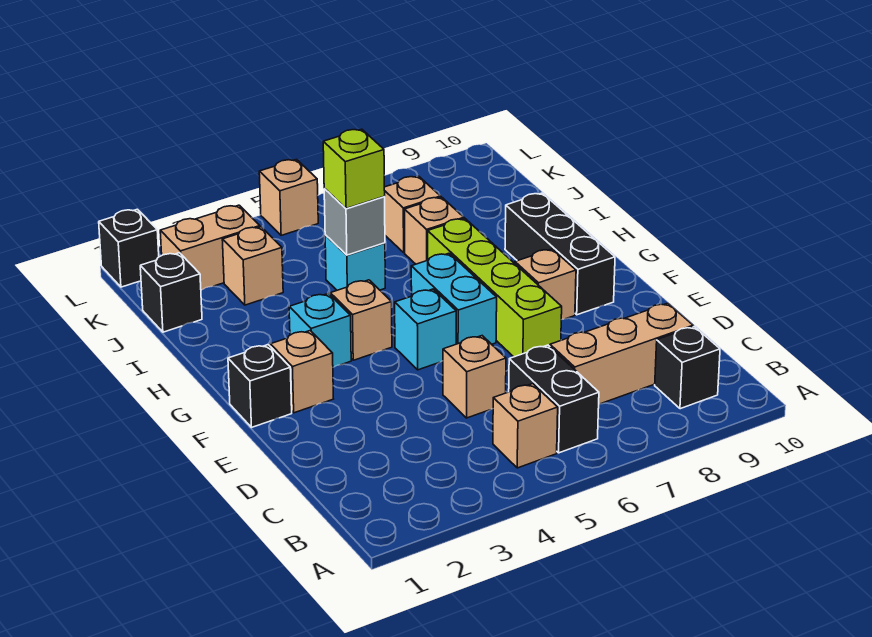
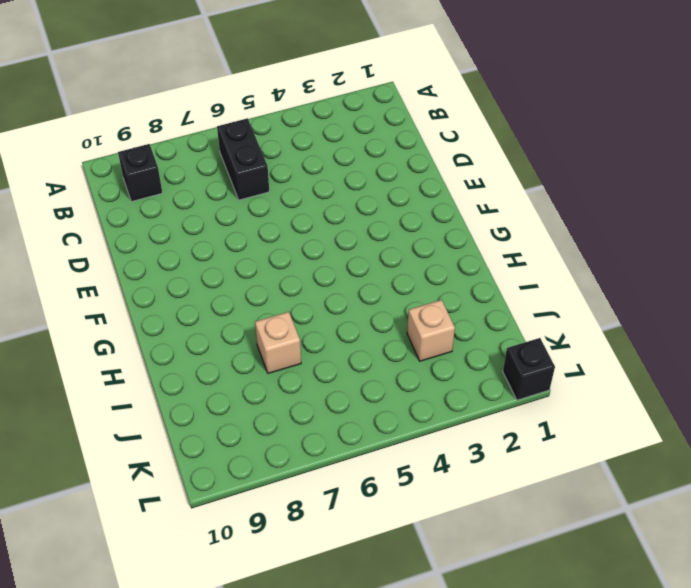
none -> tan 1x1 brick [493,384,558,468]
none -> tan 1x3 brick [550,303,693,404]
none -> tan 1x1 brick [443,336,506,418]

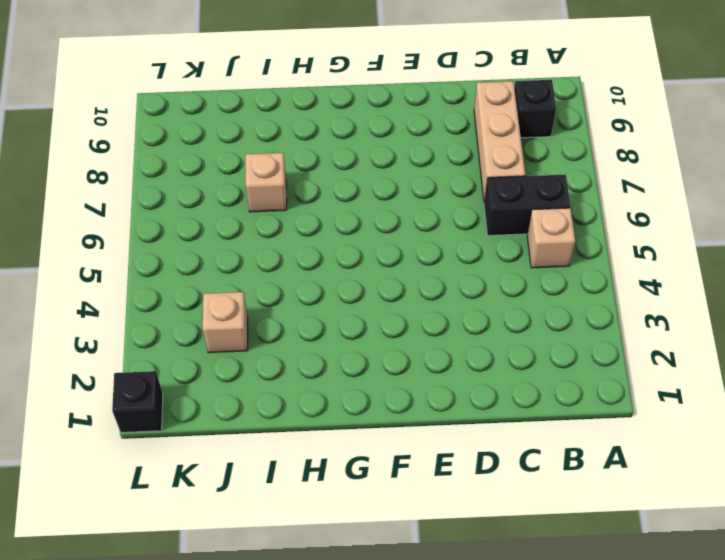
none -> tan 1x1 brick [443,336,506,418]
none -> lime 1x4 brick [428,219,562,357]
none -> black 1x1 brick [228,345,292,427]

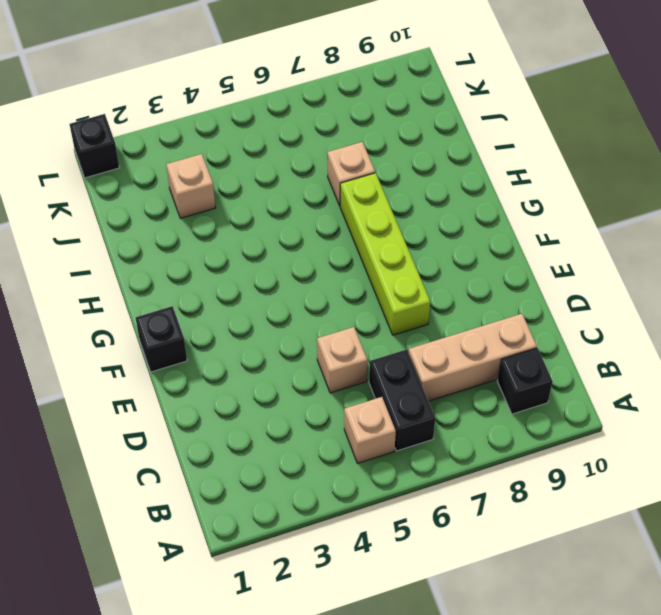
none -> tan 1x1 brick [270,331,333,413]
none -> cyan 1x1 brick [395,289,456,370]
none -> cyan 1x2 brick [411,253,497,344]

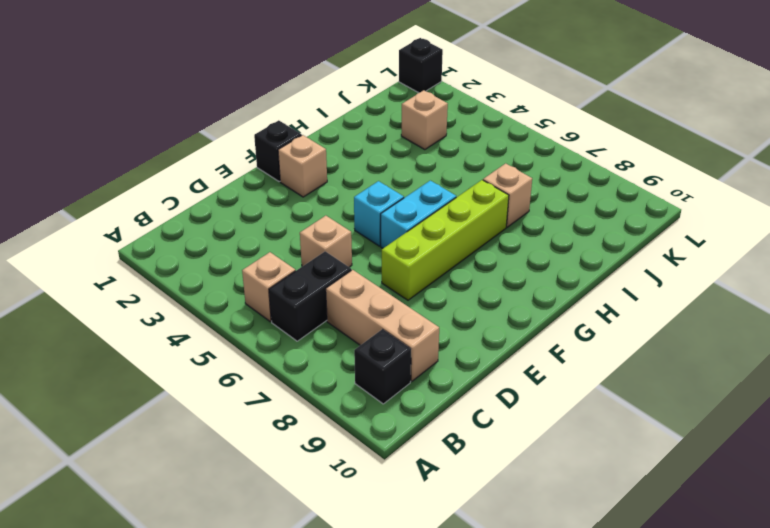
none -> tan 1x1 brick [515,249,576,320]
none -> black 1x3 brick [505,193,615,315]
none -> cyan 1x1 brick [289,293,351,367]

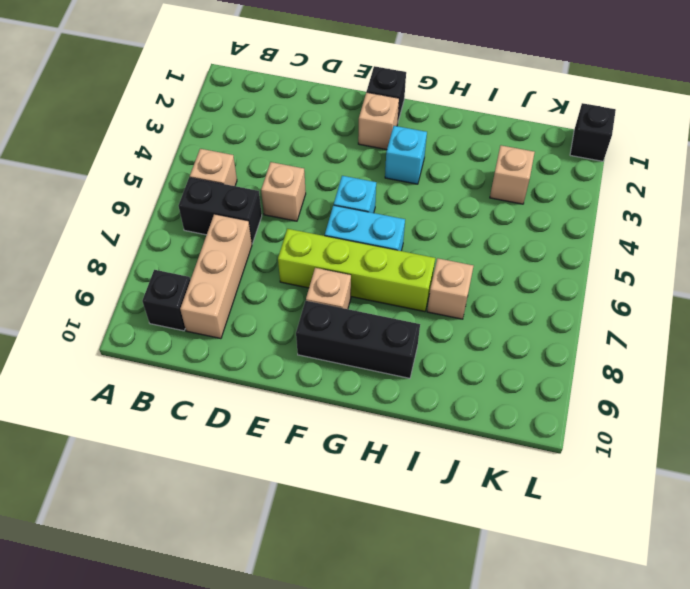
none -> tan 1x1 brick [330,280,392,360]
none -> cyan 1x1 brick [325,235,385,290]
none -> black 1x1 brick [140,253,202,332]

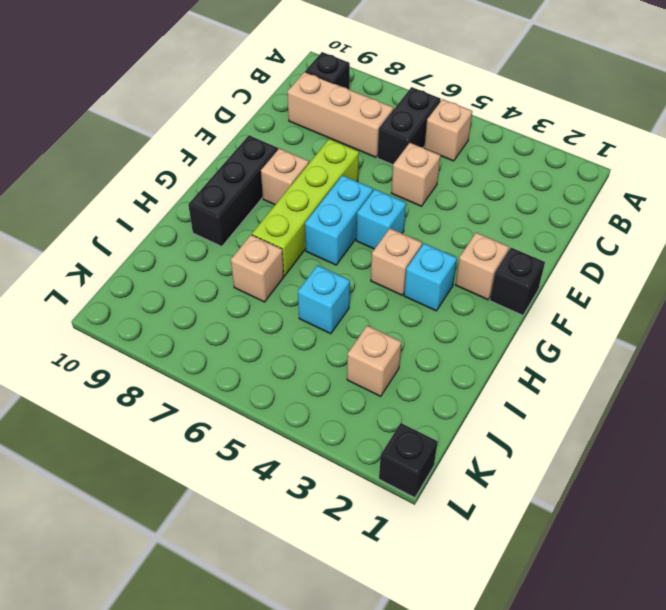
none -> black 1x1 brick [140,253,202,332]
none -> tan 1x1 brick [384,176,441,253]
none -> tan 1x2 brick [160,205,260,290]

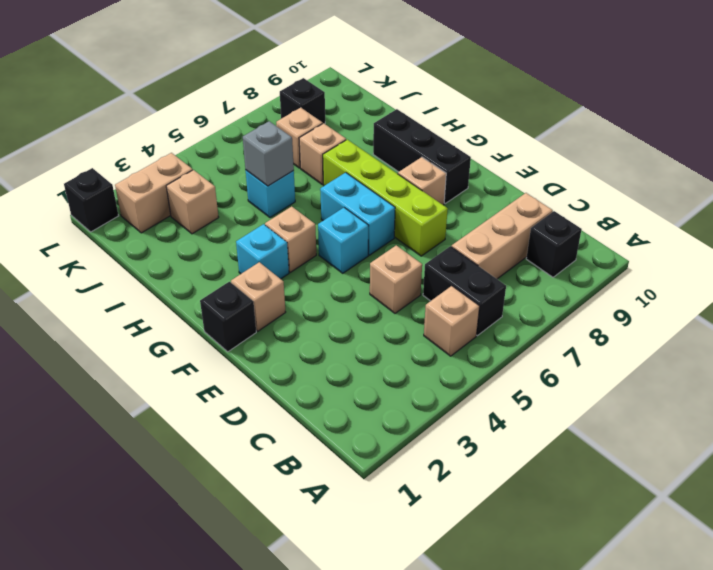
black 1x1 brick [280,78,325,124] -> black 1x1 brick moved to [140,253,202,332]
none -> tan 1x1 brick [259,160,318,235]
none -> lime 1x1 brick [323,129,385,209]

